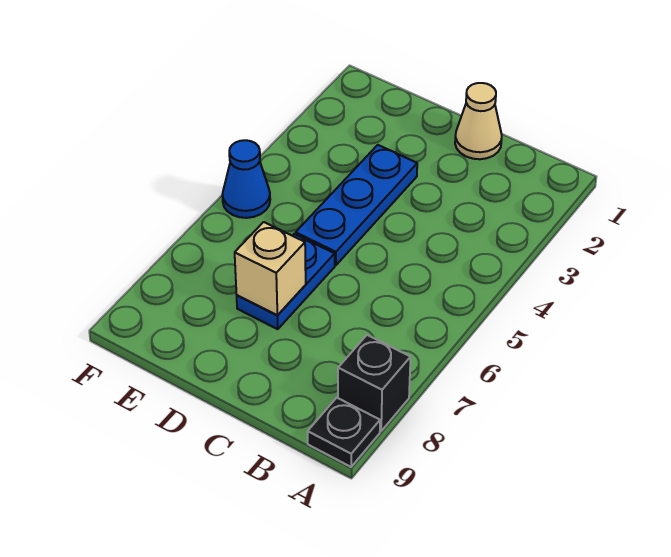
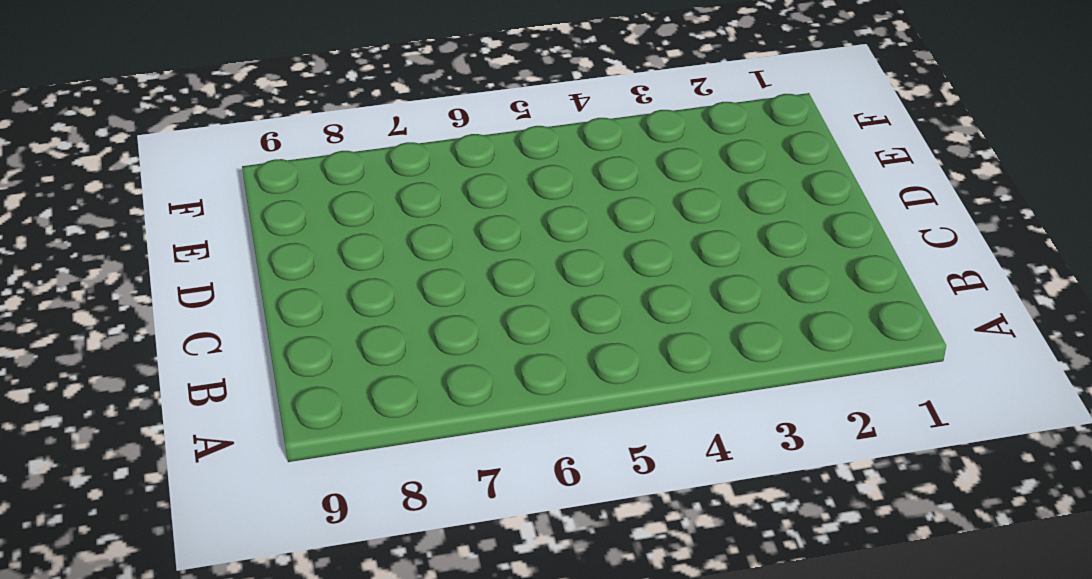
none -> black 1x1 brick [338,335,411,431]
none -> black 1x1 plate [308,398,380,467]

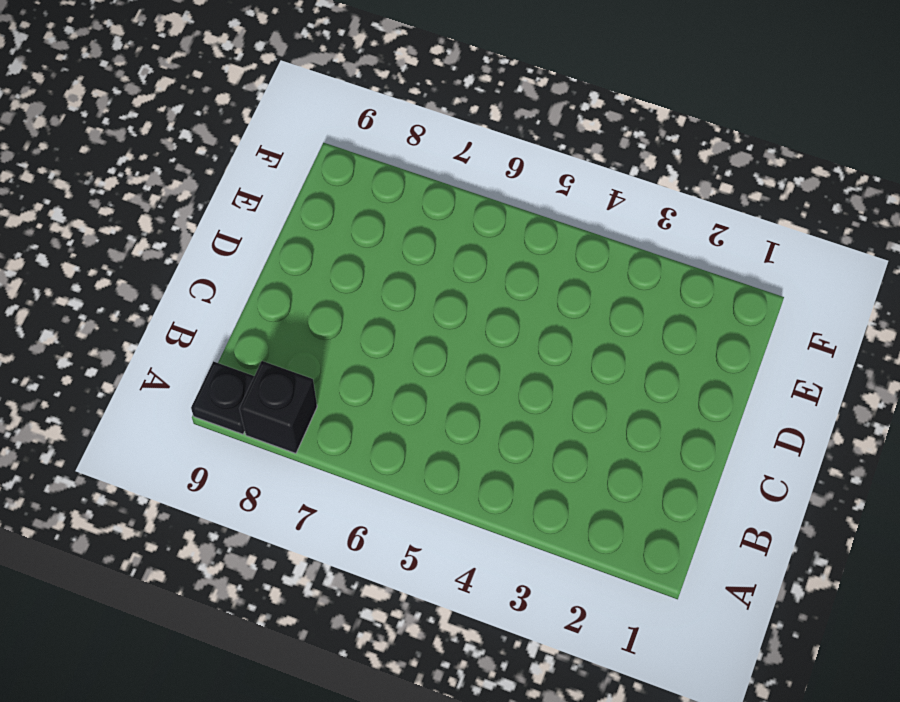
none -> tan 1x1 cone [455,83,502,159]
none -> blue 1x3 plate [296,145,417,265]

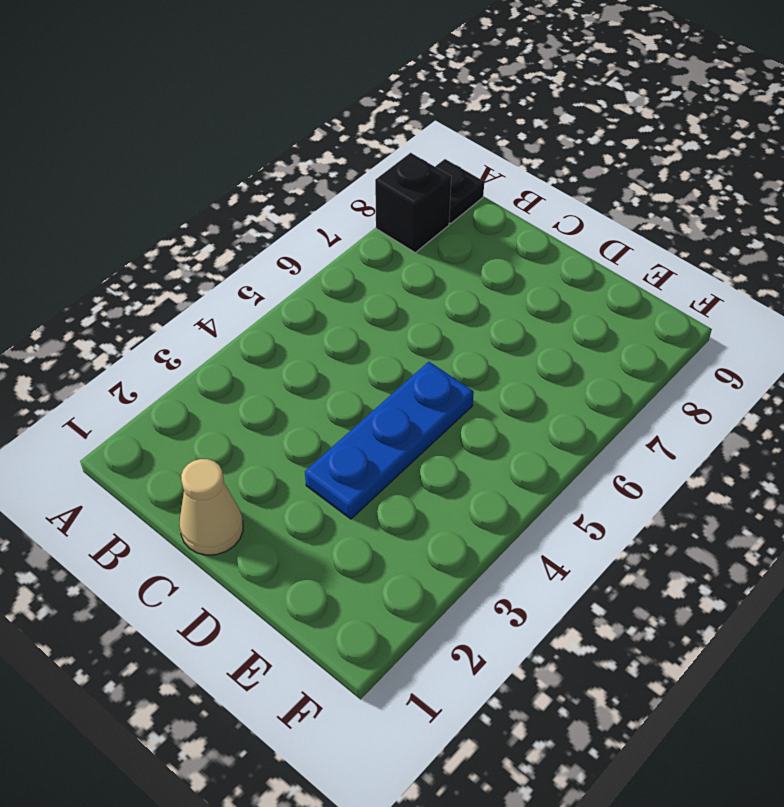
none -> blue 1x2 plate [237,234,335,329]
none -> blue 1x1 cone [222,140,270,218]

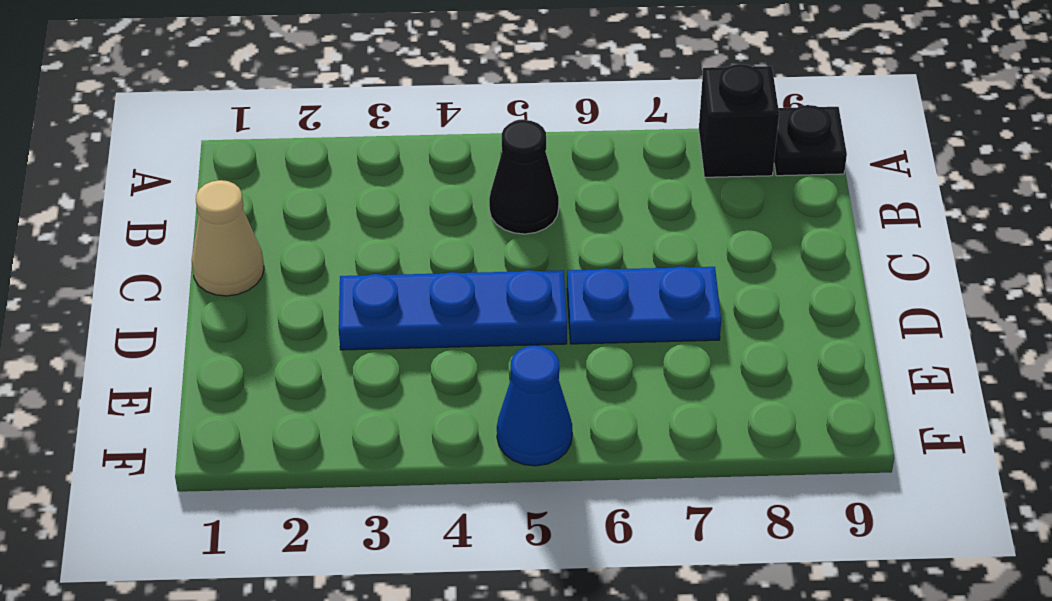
black 1x1 cone [489,120,559,234] -> none
none -> tan 1x1 brick [235,222,306,315]

